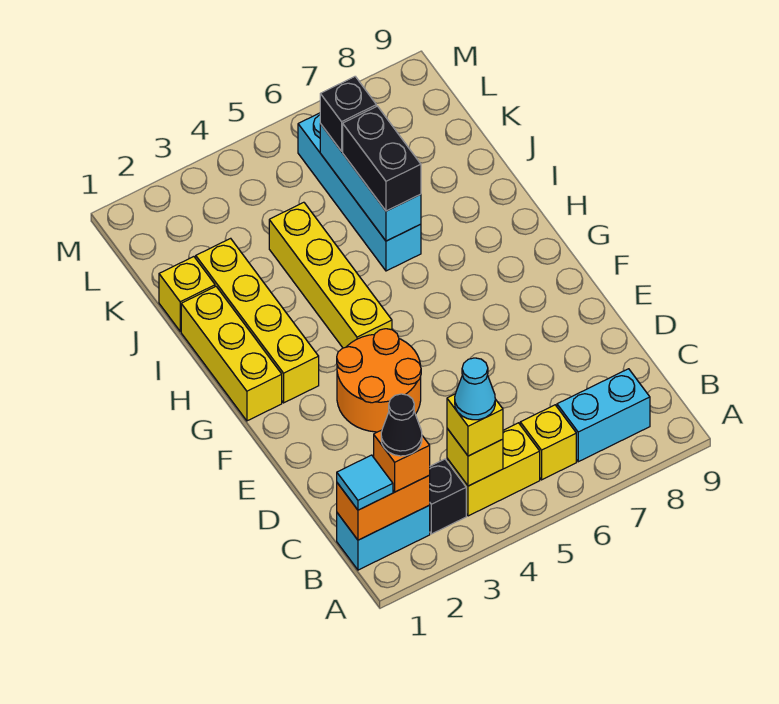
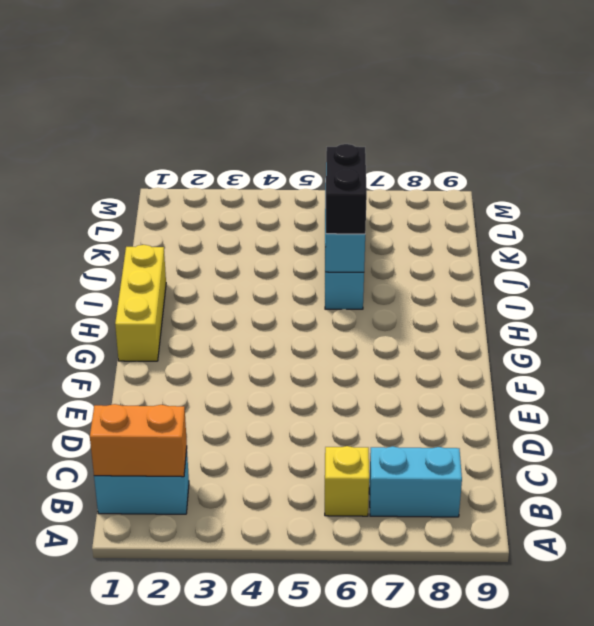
none -> black 1x1 brick [429,459,466,534]
none -> yellow 1x2 brick [447,423,540,516]
none -> orange 2x2 round brick [337,329,421,432]

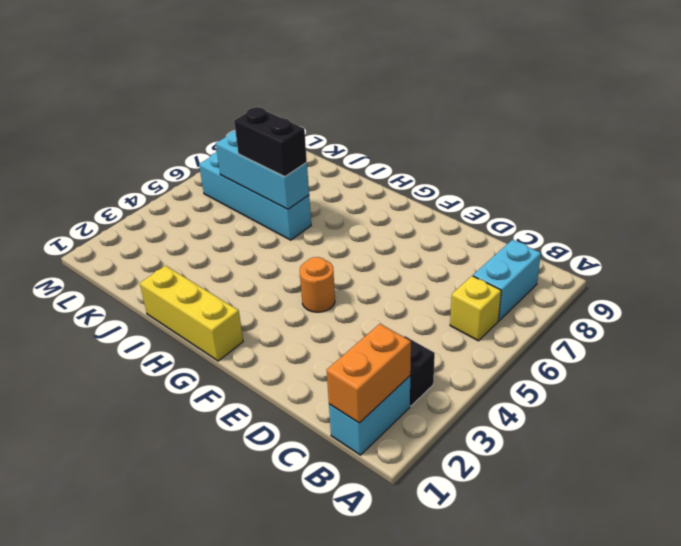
orange 1x1 round brick [300,257,335,312] -> orange 2x2 round brick [337,329,421,432]
none -> yellow 1x2 brick [447,423,540,516]
none -> yellow 1x4 brick [196,238,319,403]
none -> yellow 1x4 brick [269,202,392,348]

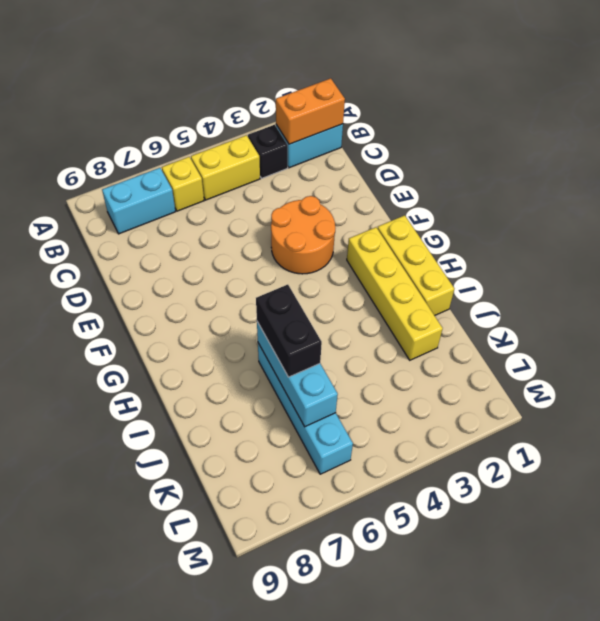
none -> yellow 1x4 brick [269,202,392,348]
none -> yellow 1x1 brick [159,257,215,331]
none -> yellow 1x1 brick [447,429,503,486]

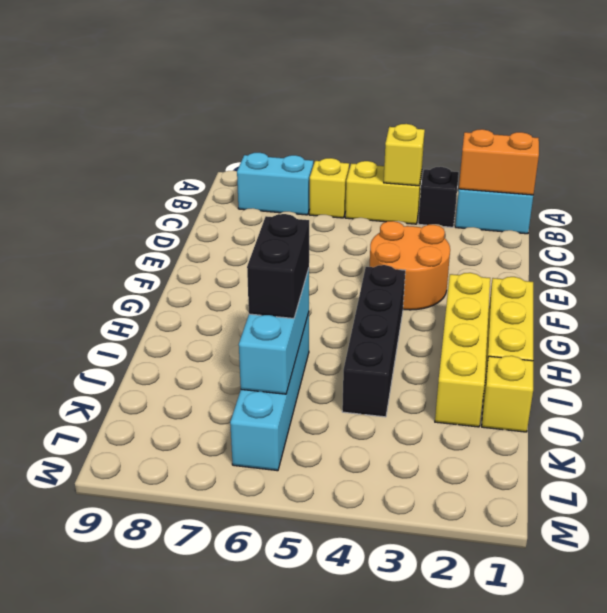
black 1x4 brick [342,265,405,417] -> yellow 1x4 brick [269,202,392,348]
none -> cyan 1x1 tile [337,455,393,510]
none -> orange 1x1 brick [374,430,430,492]
none -> yellow 1x1 brick [447,394,503,456]

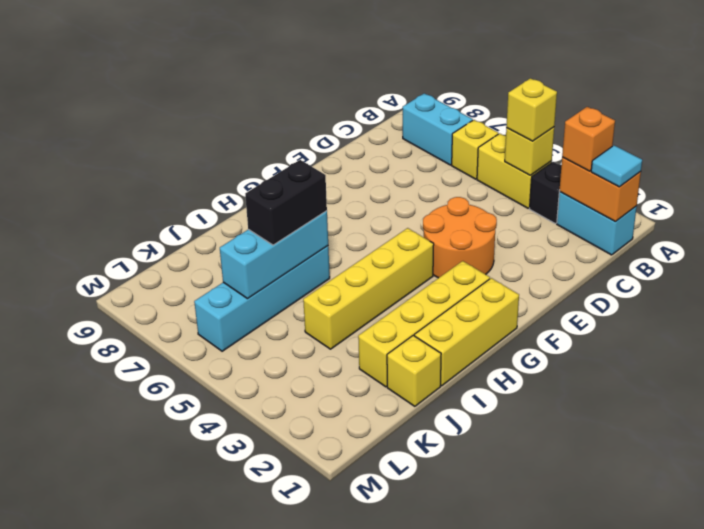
none -> black 1x1 brick [320,77,376,151]
none -> black 1x1 cone [381,394,422,456]
none -> cyan 1x1 cone [455,358,495,420]

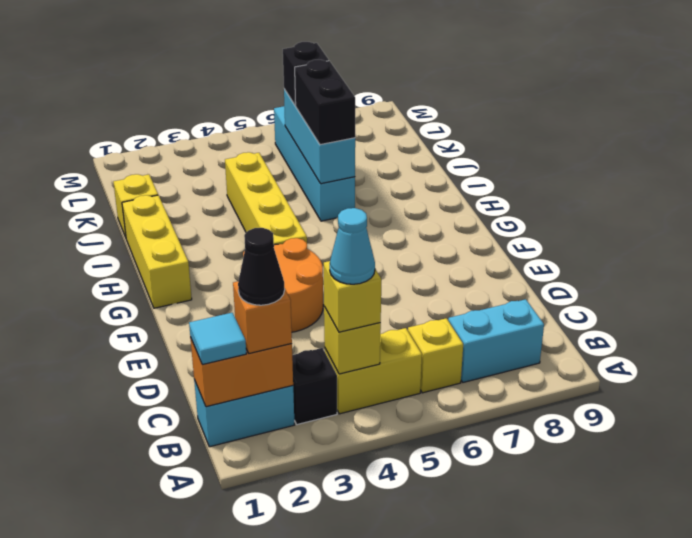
none -> yellow 1x4 brick [196,238,319,403]

